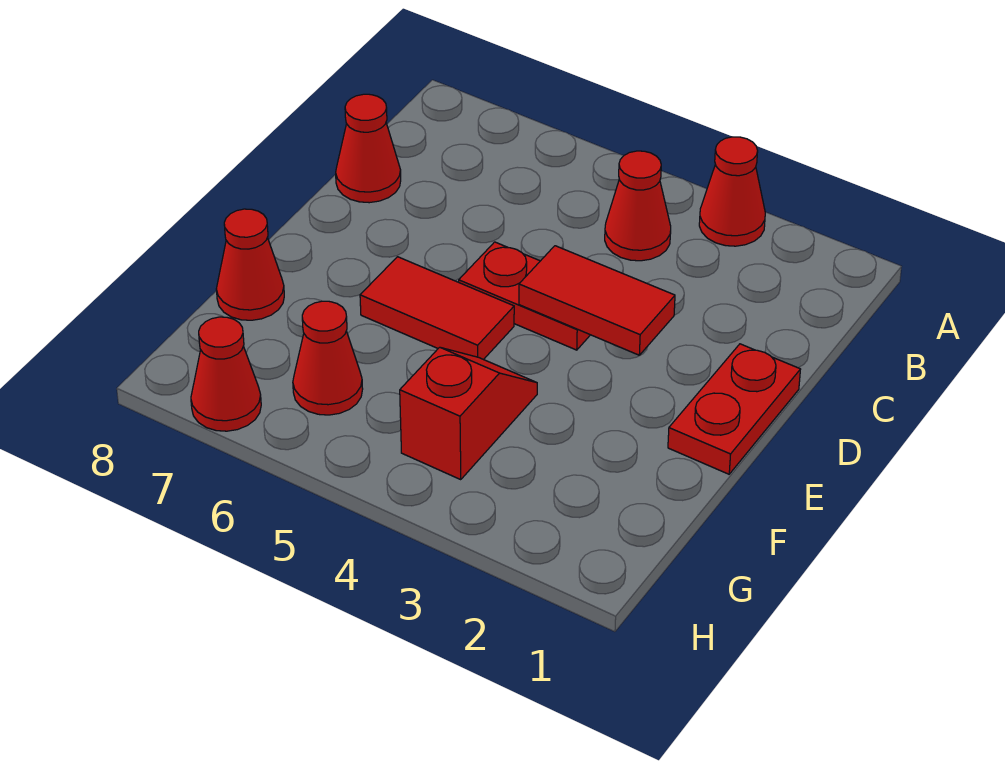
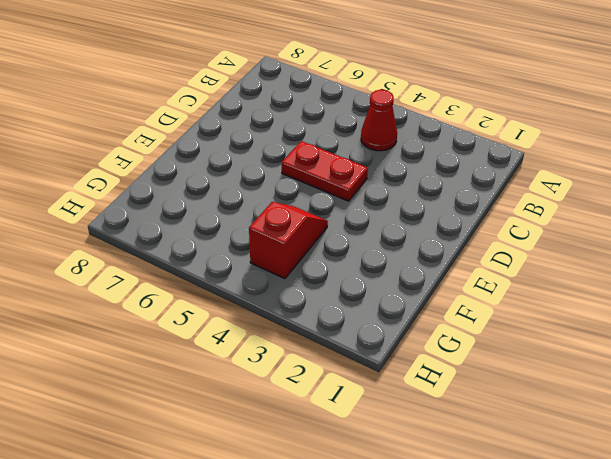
none -> red 1x1 cone [699,137,765,246]
none -> red 1x1 cone [336,94,401,203]

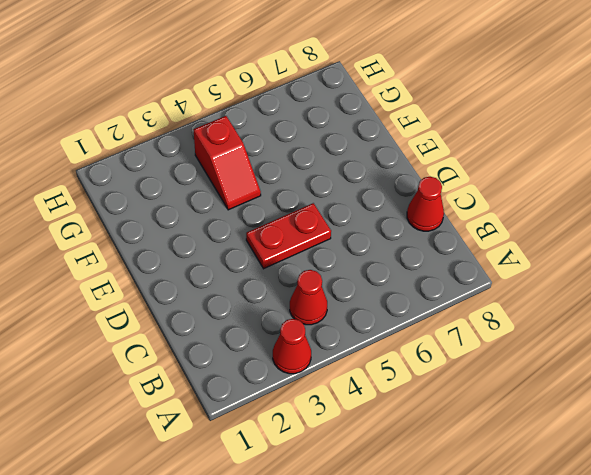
none -> red 1x2 plate [668,344,801,474]
none -> red 1x2 tile [360,257,514,360]

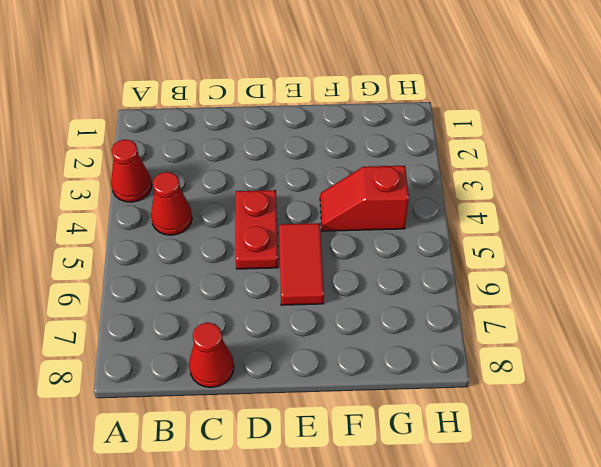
none -> red 1x2 plate [668,344,801,474]
none -> red 1x1 cone [216,209,284,320]

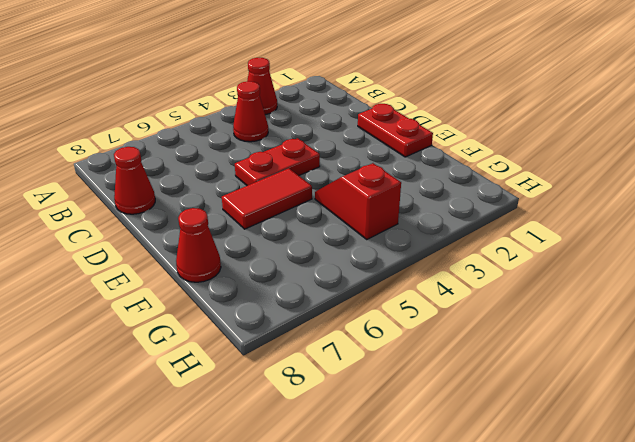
none -> red 1x1 cone [293,301,363,415]
none -> red 1x1 cone [191,317,261,431]

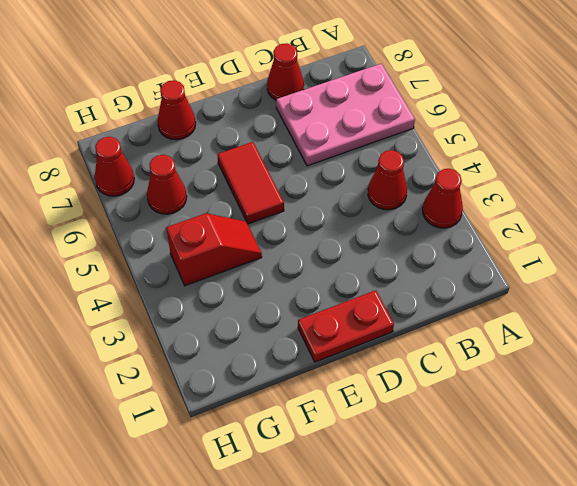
pink 2x3 plate [276,64,415,166] -> none
none -> red 1x2 plate [459,242,590,350]
none -> red 1x2 tile [519,246,675,355]

